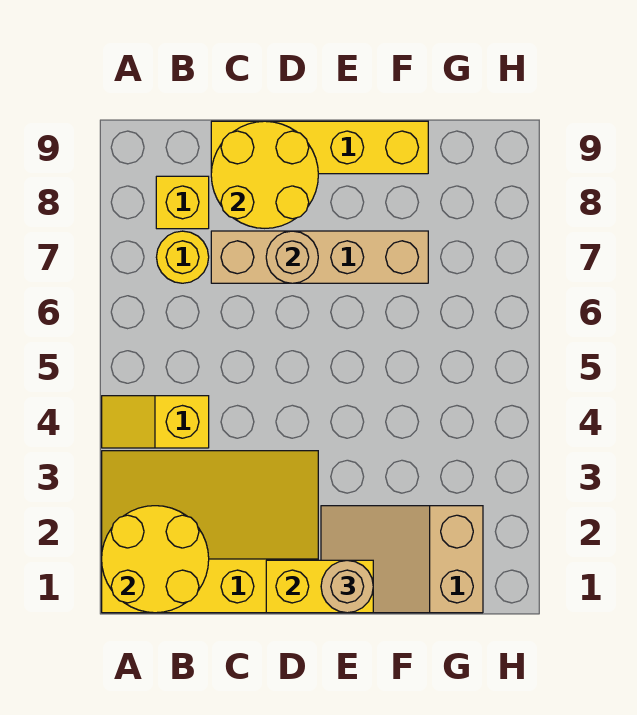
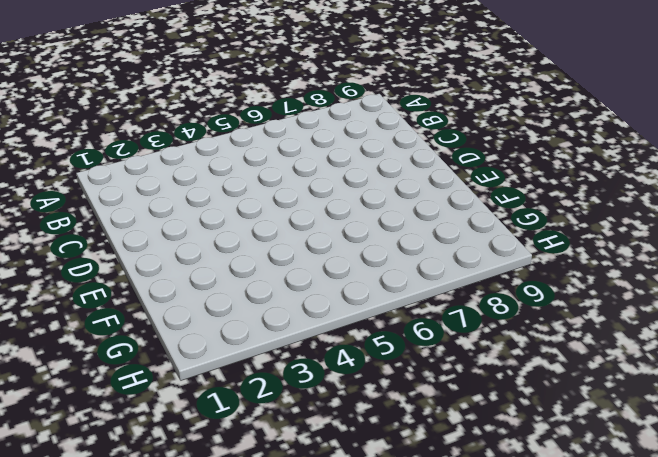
none -> yellow 3x4 slope [102,451,318,613]
none -> yellow 1x2 slope [102,396,209,448]
none -> yellow 1x1 round brick [156,231,209,283]

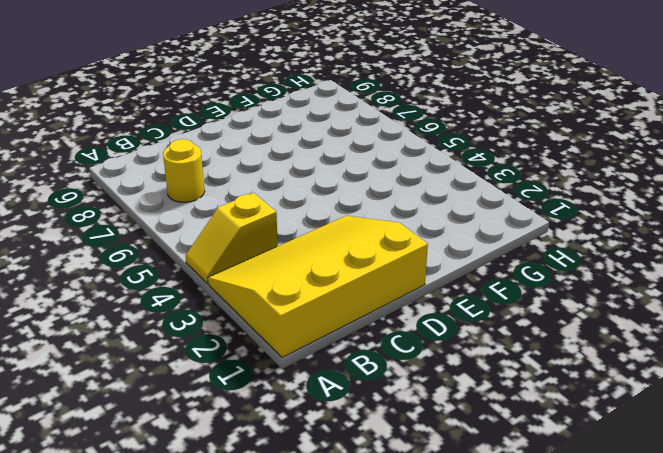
none -> yellow 1x1 brick [156,176,209,229]
none -> tan 1x4 brick [211,231,428,283]
none -> yellow 1x4 brick [211,121,428,174]

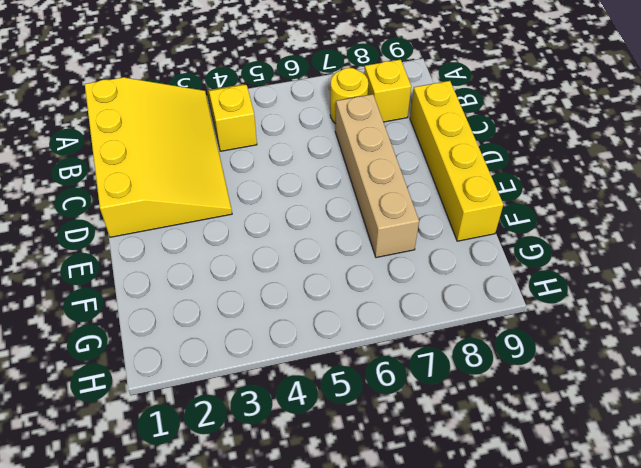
none -> tan 2x3 slope [321,506,483,613]
none -> yellow 2x2 round brick [102,506,209,613]
none -> yellow 2x2 round brick [211,121,318,228]

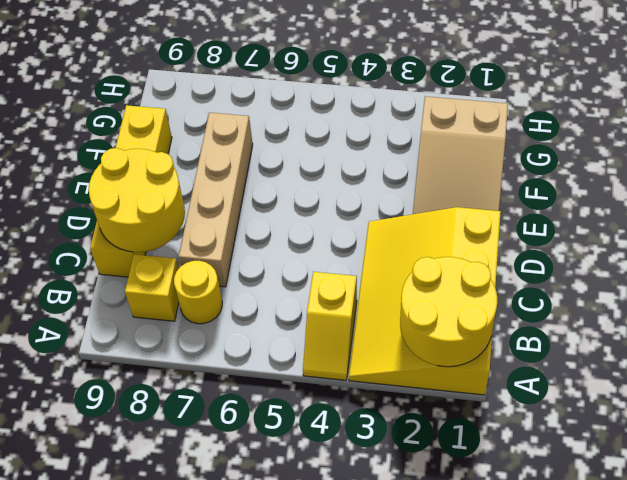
none -> yellow 1x2 brick [266,560,373,613]
none -> tan 1x1 round brick [266,231,318,283]
none -> tan 1x1 round brick [321,560,373,613]

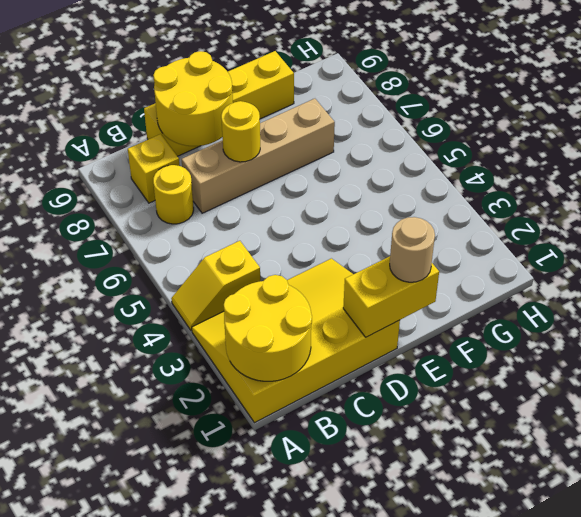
yellow 1x1 round brick [221,101,260,162] -> tan 1x1 round brick [266,231,318,283]
none -> tan 2x3 slope [321,506,483,613]

